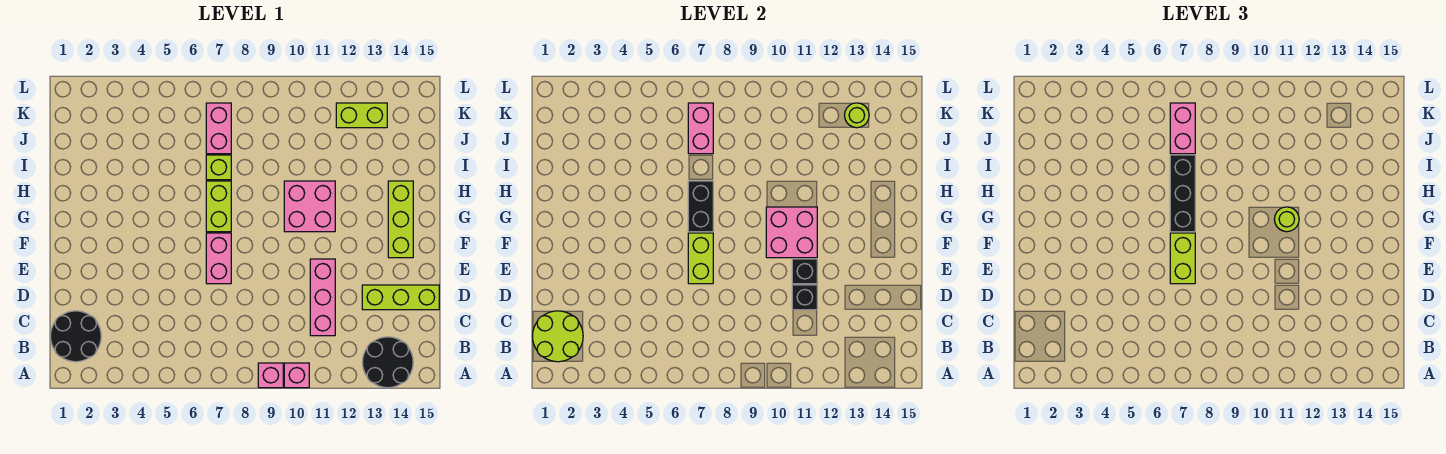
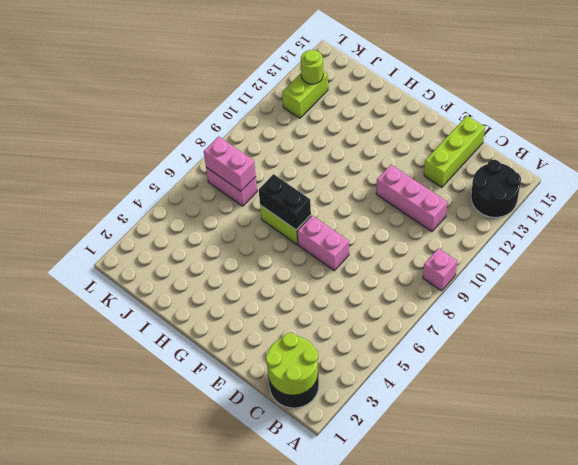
none -> pink 1x1 brick [284,363,309,388]
none -> lime 1x3 brick [388,181,413,258]
none -> pink 2x2 brick [284,181,335,232]

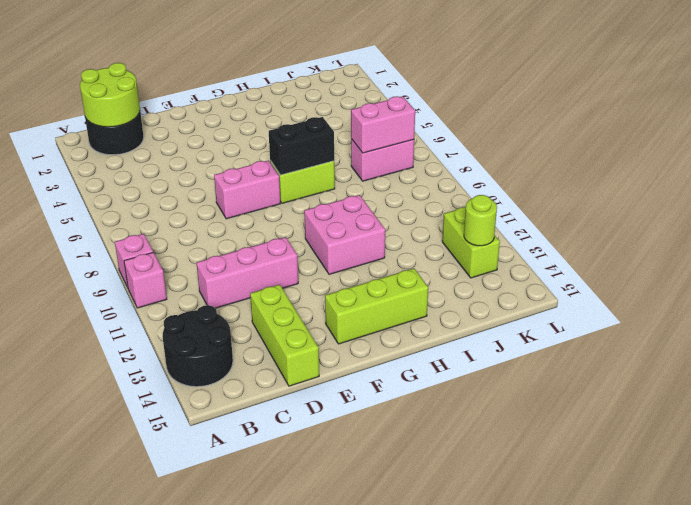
none -> lime 1x1 brick [206,155,231,180]
none -> black 1x1 brick [792,285,817,310]
none -> lime 1x2 brick [688,233,713,284]

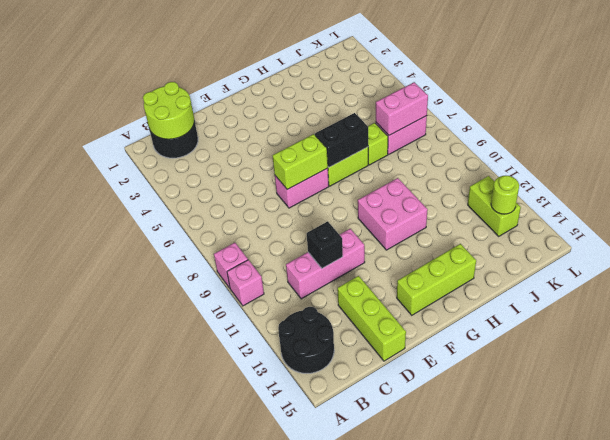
none -> black 1x1 brick [792,259,817,284]
none -> pink 2x2 brick [766,207,817,258]
none -> lime 1x2 brick [1170,233,1195,284]

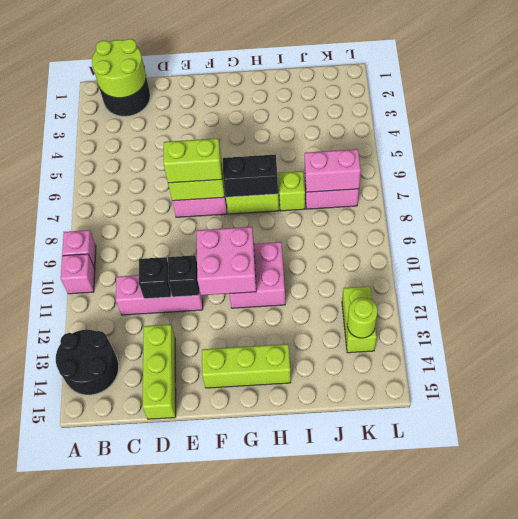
none -> black 1x3 brick [1170,155,1195,232]
none -> lime 1x1 round brick [1274,207,1299,232]
none -> pink 1x2 brick [1170,103,1195,154]

